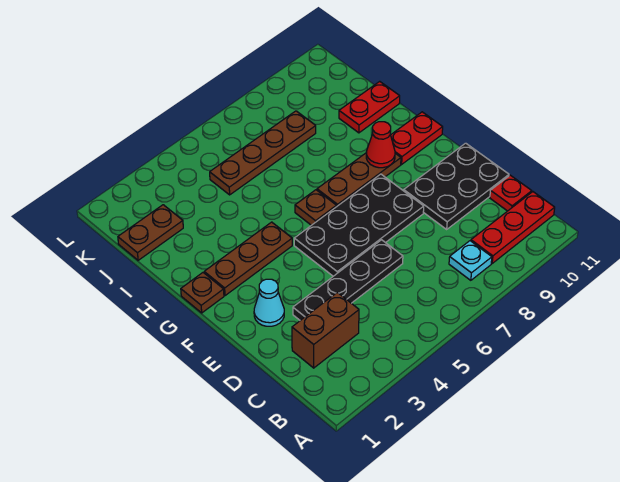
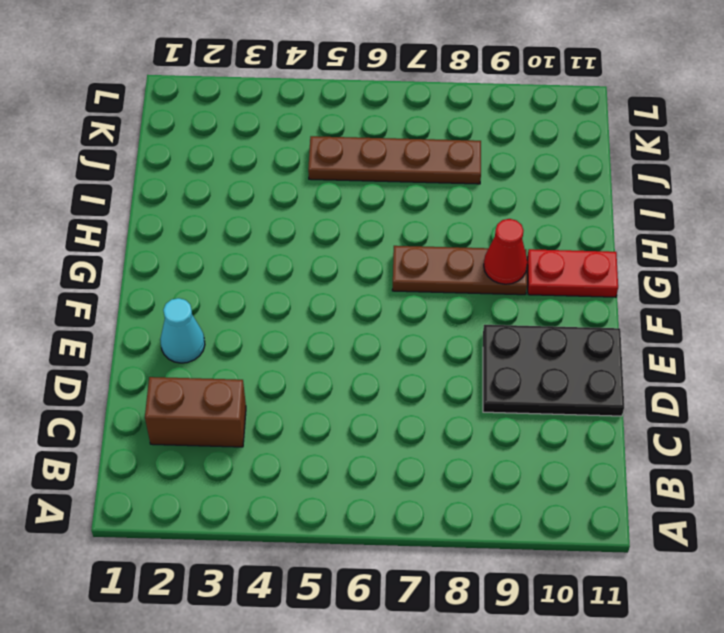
none -> cyan 1x1 plate [449,241,492,280]
none -> red 1x3 plate [471,192,555,263]
none -> red 1x1 plate [490,175,532,211]

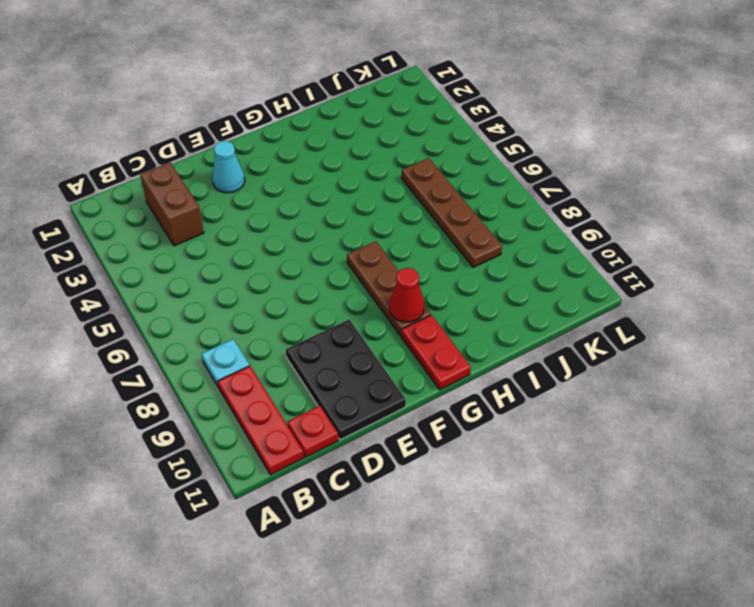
none -> black 1x4 plate [293,240,403,320]
none -> black 2x4 plate [294,174,424,276]
none -> brown 1x1 plate [181,273,224,313]

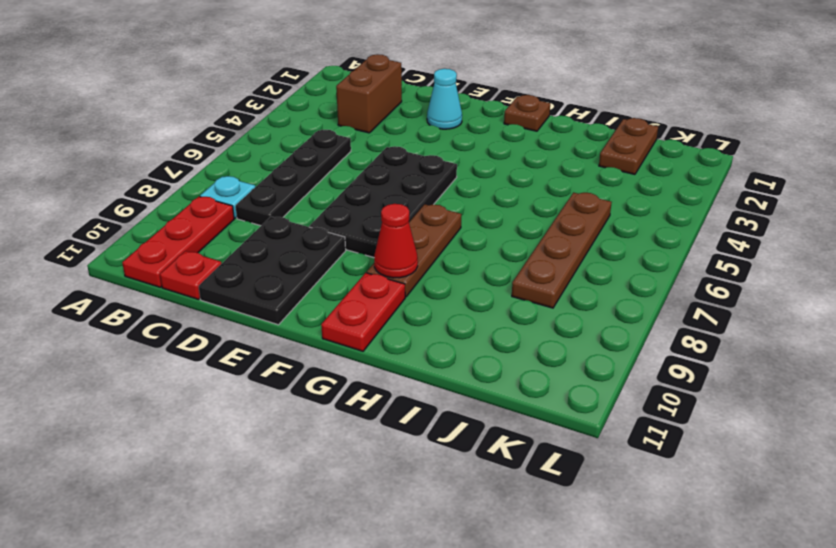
black 1x4 plate [236,130,351,226] -> black 1x4 plate moved to [293,240,403,320]
none -> brown 1x3 plate [204,222,292,296]
none -> brown 1x1 plate [295,190,337,225]
none -> red 1x2 plate [339,81,400,133]

